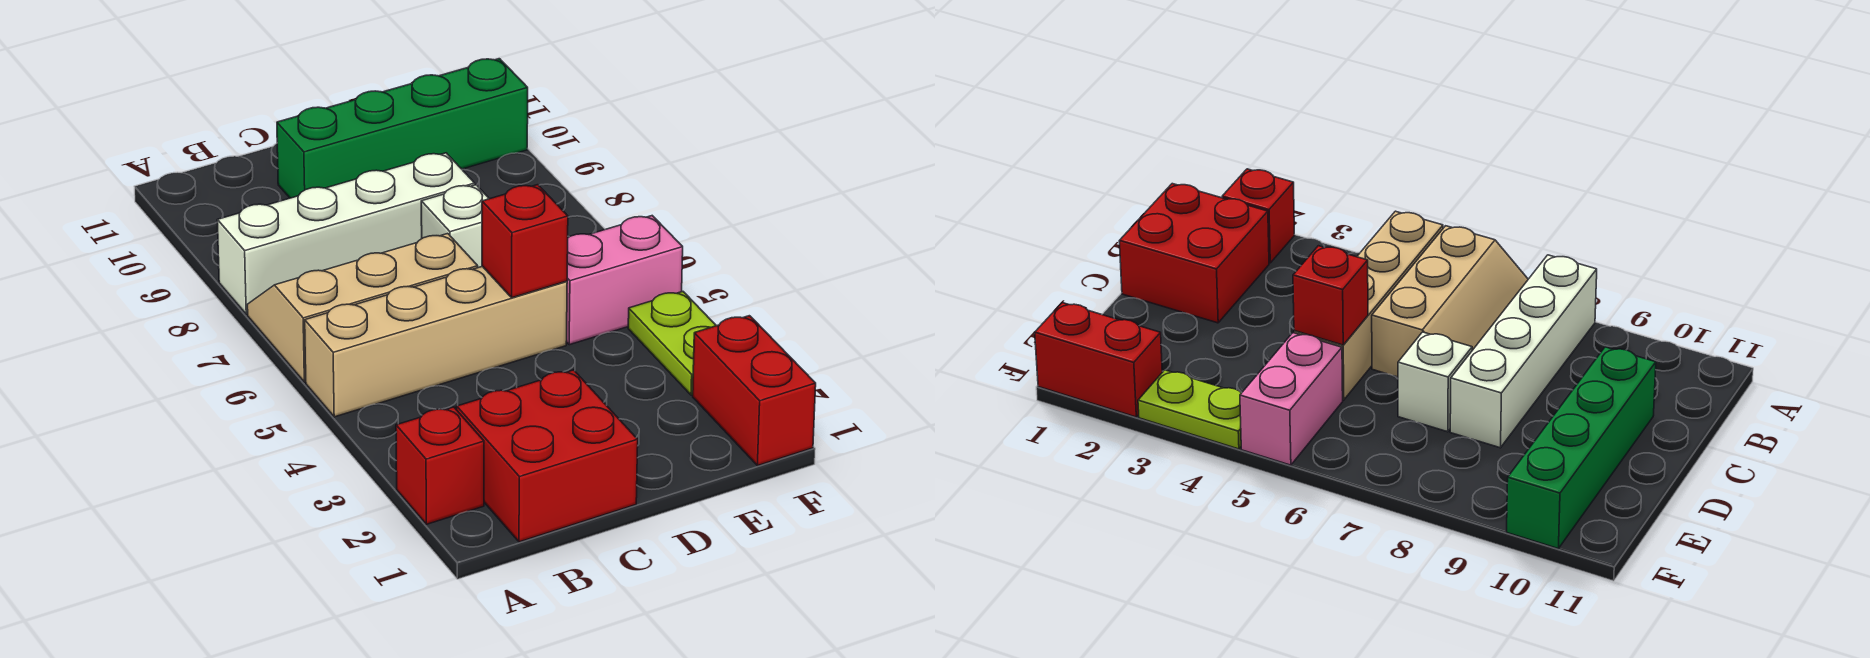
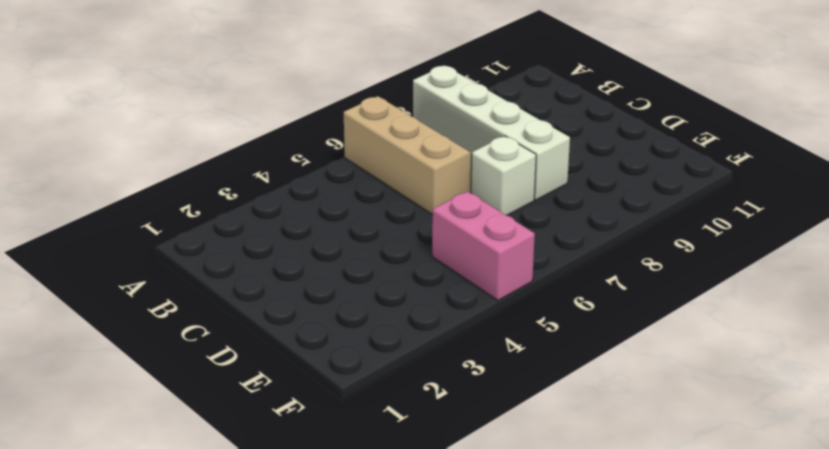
none -> red 1x1 brick [396,407,484,524]
none -> tan 1x4 brick [305,266,567,417]

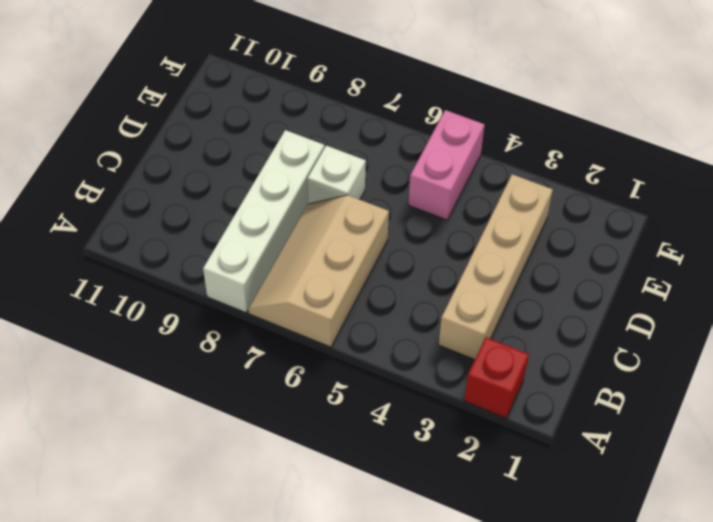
tan 1x4 brick [439,174,553,359] -> tan 1x4 brick moved to [305,266,567,417]
none -> red 2x2 brick [457,370,638,542]
none -> green 1x4 brick [277,59,528,198]

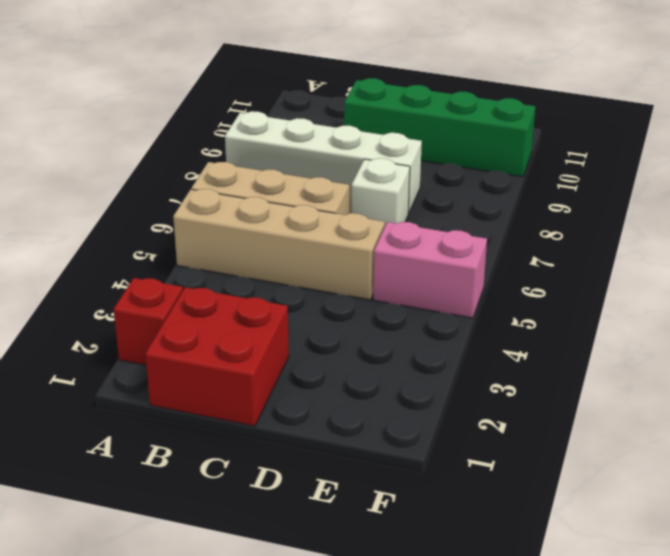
none -> red 1x2 brick [693,316,816,466]
none -> lime 1x2 plate [628,292,716,395]

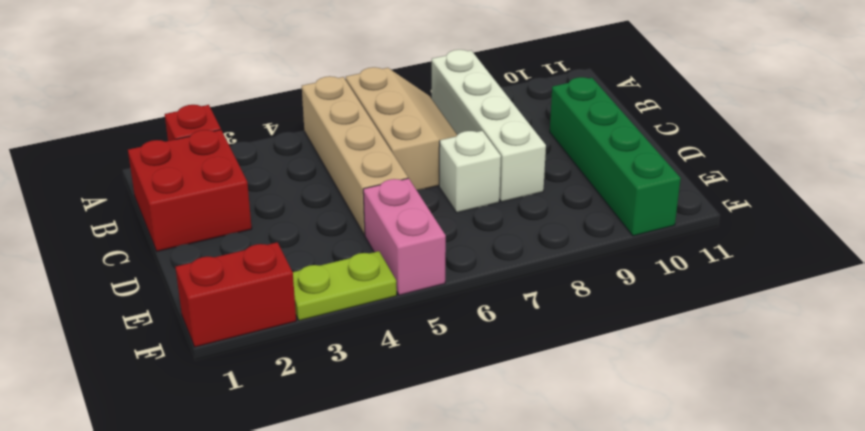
none -> red 1x1 brick [482,185,568,298]

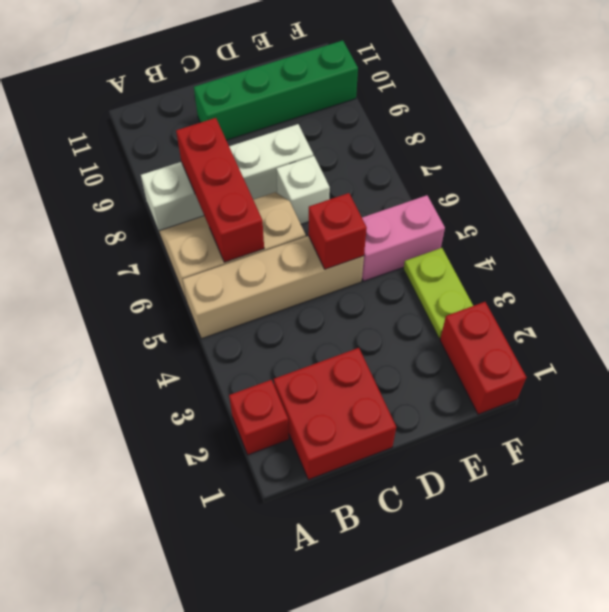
red 1x3 brick [176,118,264,262] -> none

